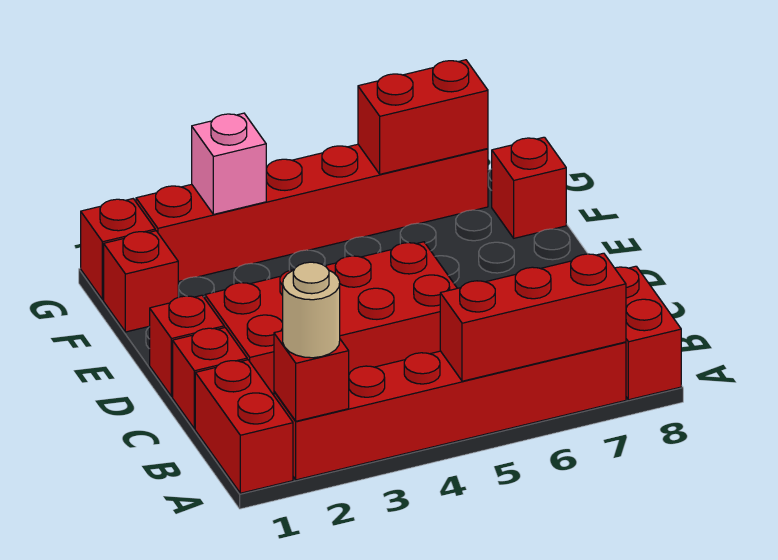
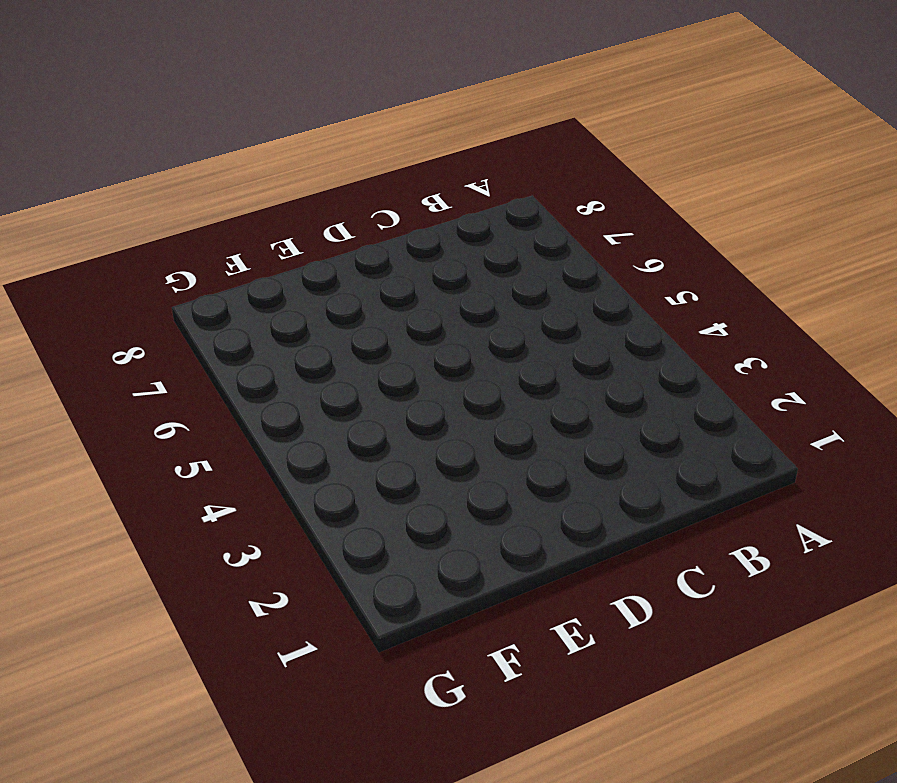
none -> red 1x2 brick [195,360,293,493]
none -> red 1x6 brick [274,342,626,480]
none -> red 1x2 brick [615,266,681,400]

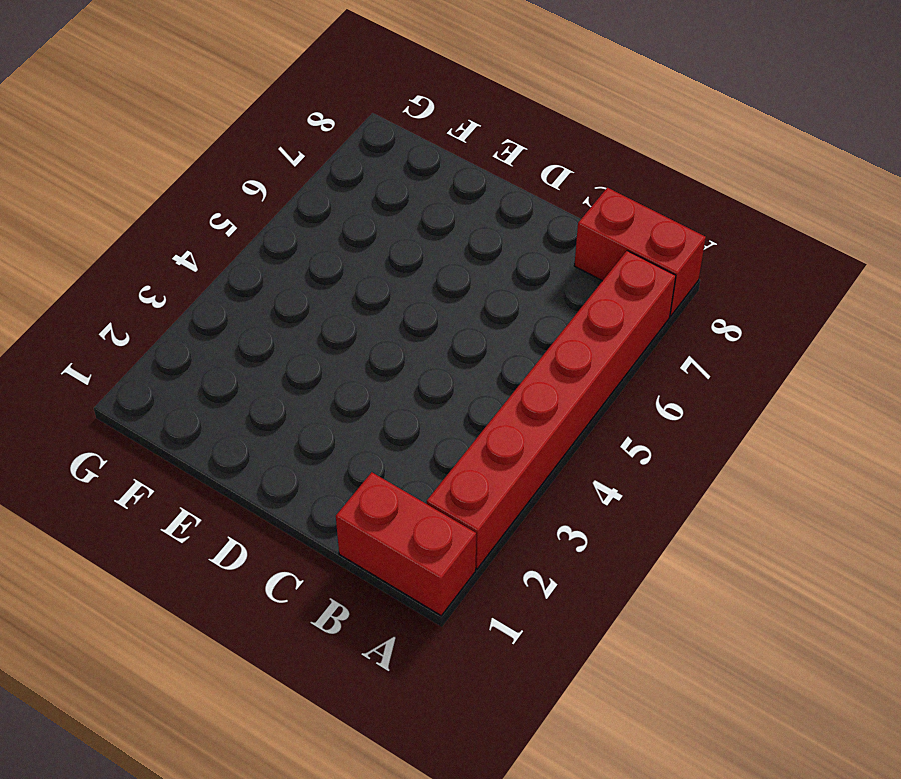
none -> red 1x1 brick [173,328,247,429]
none -> red 2x4 brick [205,242,457,395]
none -> red 1x1 brick [150,295,224,397]

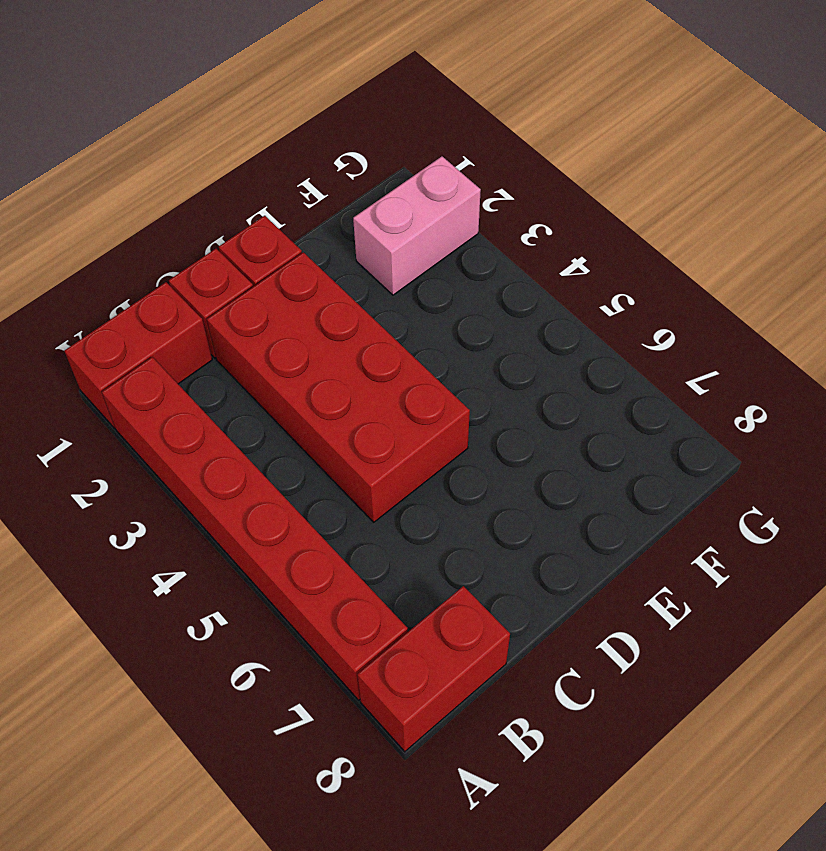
pink 1x2 brick [353,156,481,295] -> red 1x6 brick [136,144,488,282]
none -> red 1x1 brick [104,231,178,332]
none -> red 1x1 brick [492,137,566,238]
none -> red 1x1 brick [81,199,155,300]

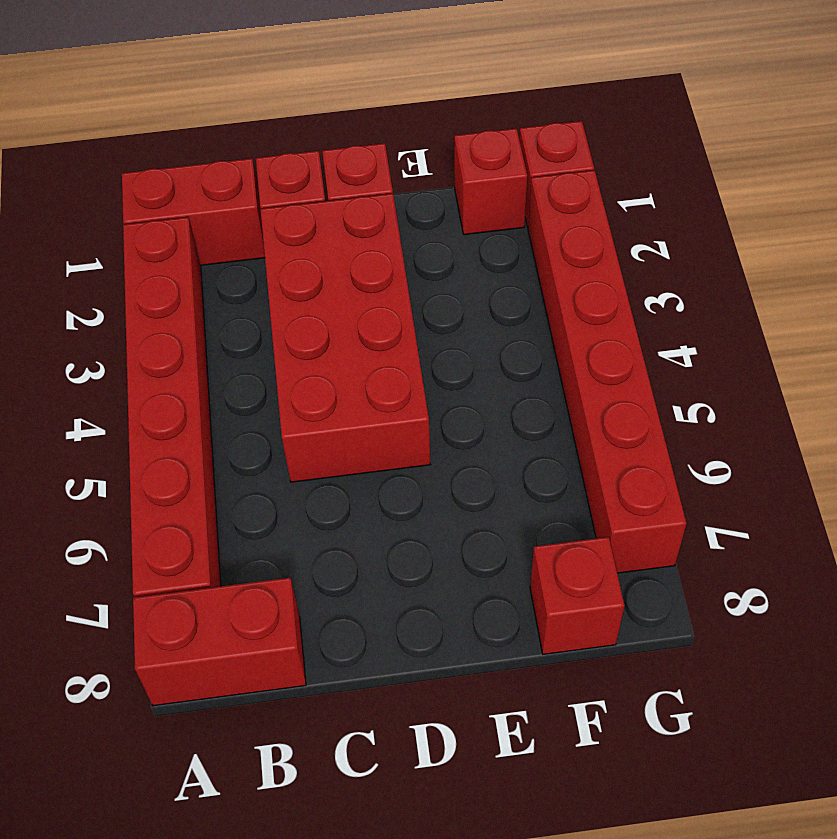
none -> red 1x1 brick [274,331,349,421]
none -> red 1x3 brick [440,253,626,381]
none -> pink 1x1 brick [192,113,266,214]

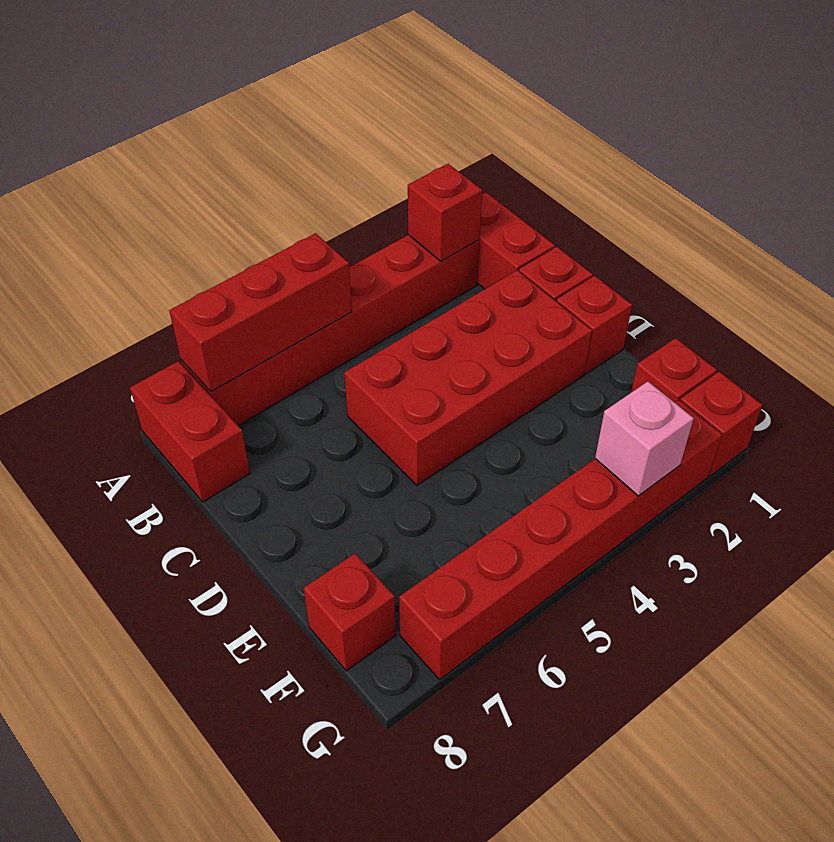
none -> red 1x2 brick [358,60,488,174]
none -> tan 1x1 round brick [283,262,340,358]

